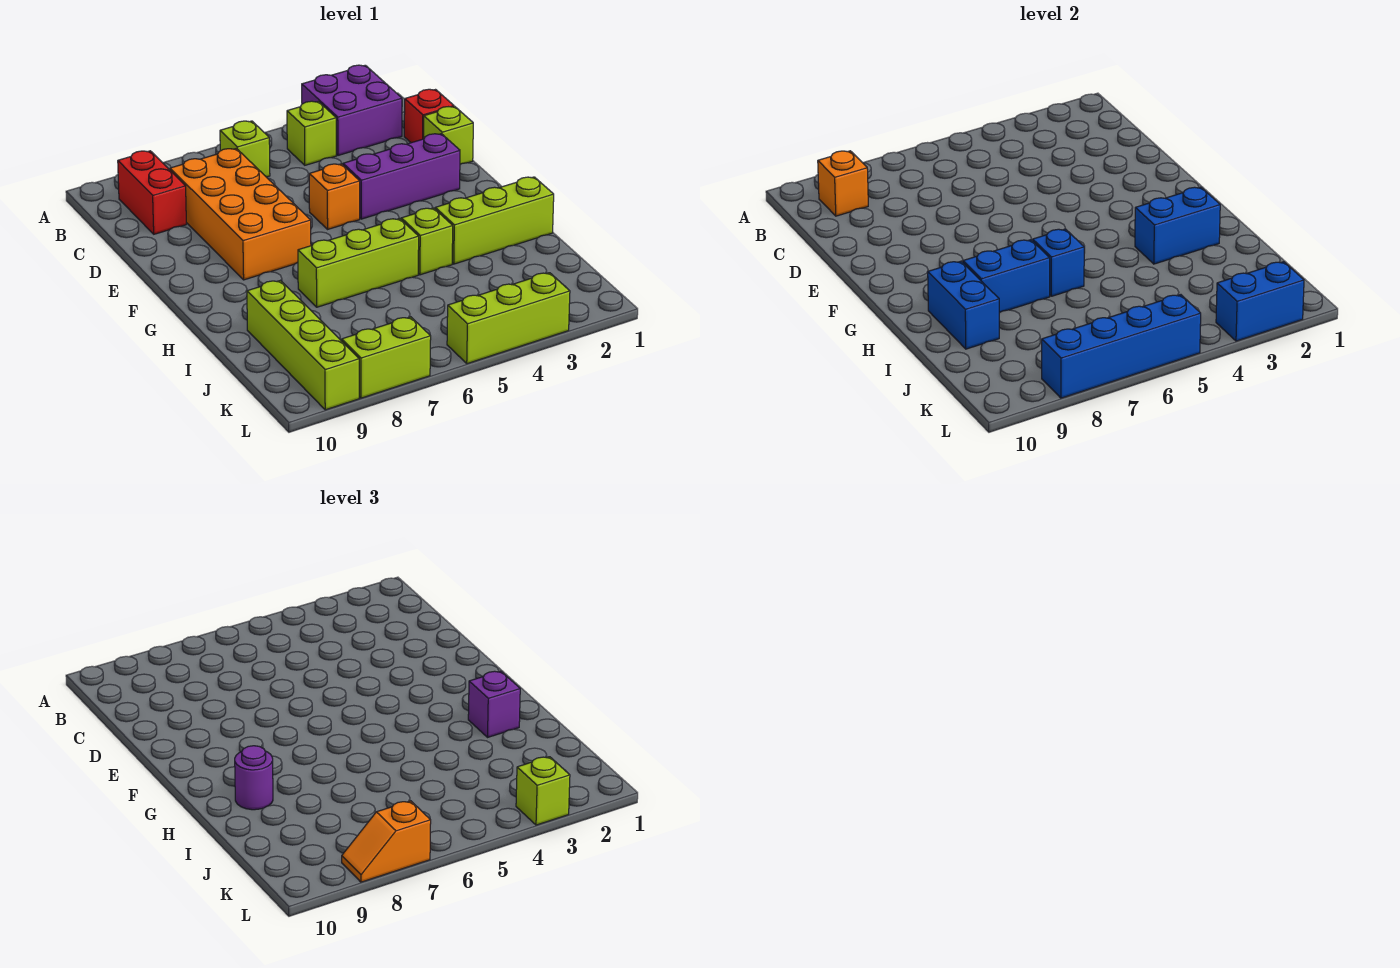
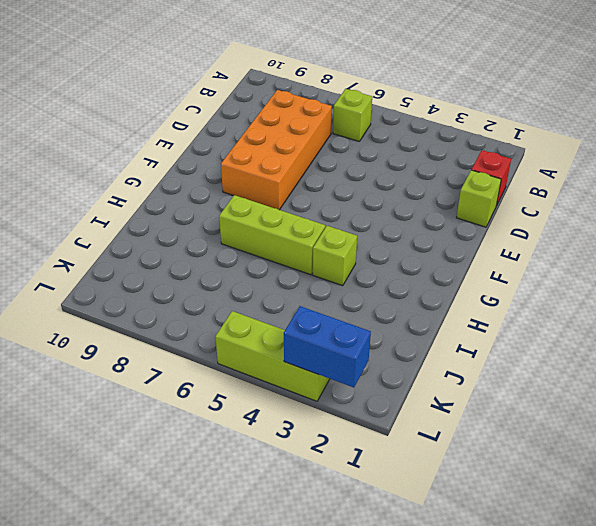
none -> purple 2x2 brick [302,65,402,155]
none -> lime 1x1 brick [287,101,336,165]
none -> red 1x2 brick [118,151,186,234]

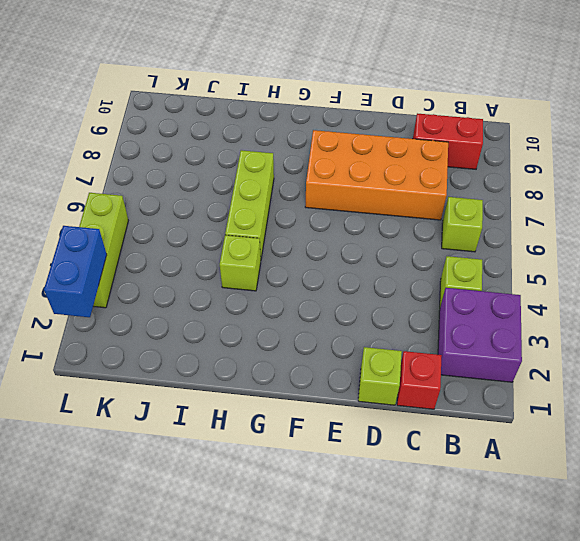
none -> purple 1x3 brick [343,134,460,219]
none -> orange 1x1 brick [309,164,360,229]
none -> lime 1x3 brick [435,177,554,264]

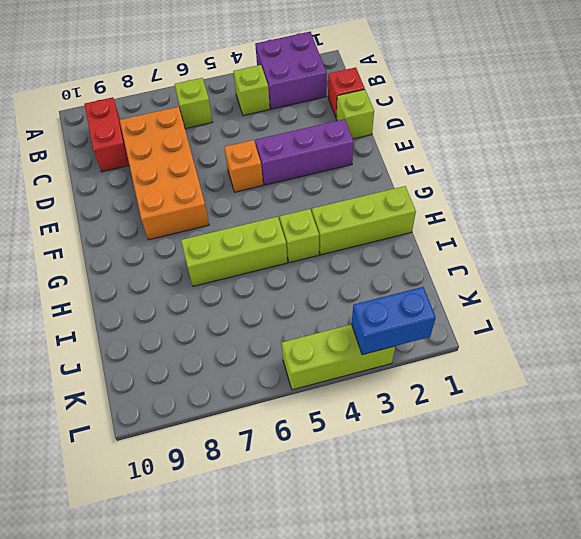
none -> lime 1x4 brick [247,280,359,410]
none -> lime 1x2 brick [342,317,431,398]
none -> orange 1x1 brick [818,151,868,216]

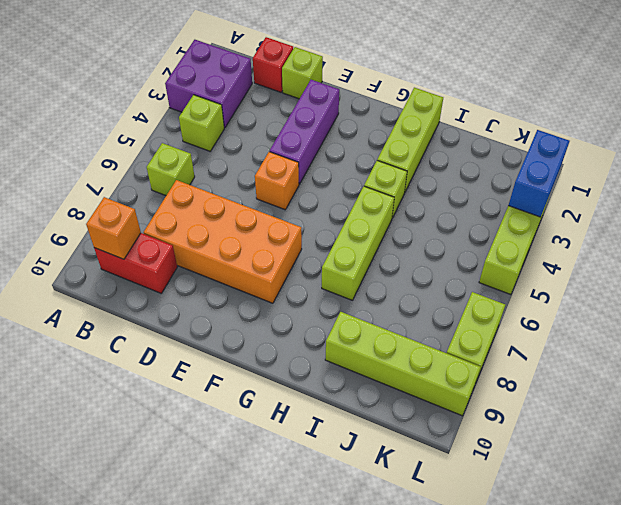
none -> blue 1x2 brick [1135,187,1220,264]
none -> blue 1x1 brick [1033,229,1084,296]
none -> blue 1x2 brick [963,240,1050,313]

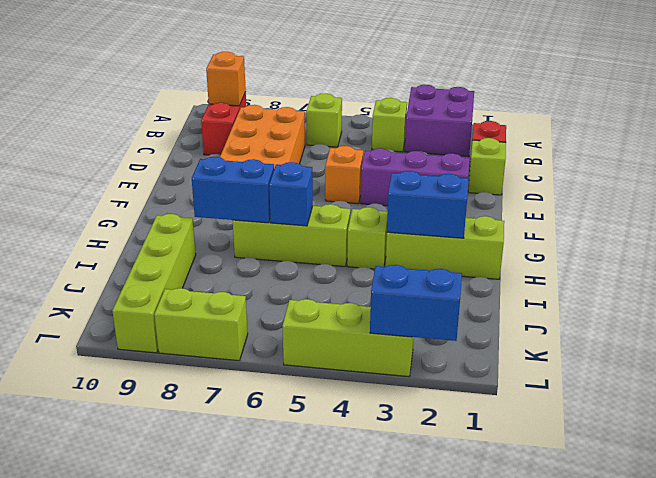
none -> blue 1x2 brick [928,261,999,349]
none -> blue 1x4 brick [1042,295,1201,398]
none -> purple 1x1 brick [468,671,520,737]

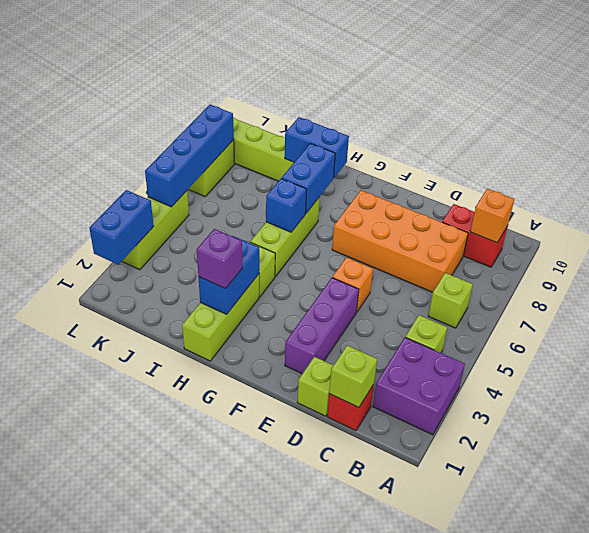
lime 1x1 brick [329,345,377,407] -> lime 1x1 brick moved to [516,757,570,825]
none -> purple 1x1 round brick [235,746,273,810]
none -> orange 1x2 slope [342,801,431,882]

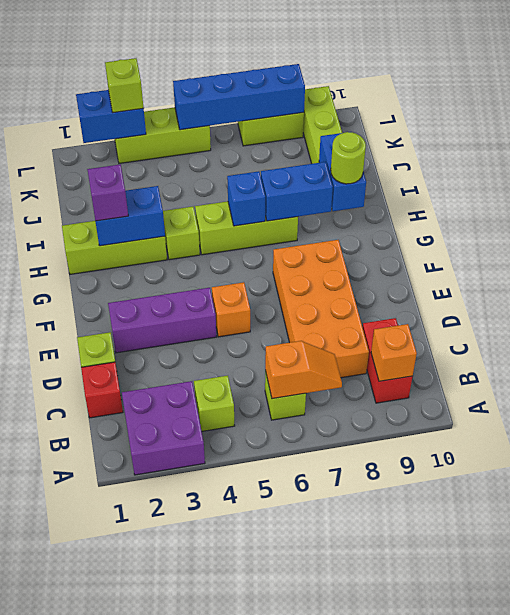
orange 1x2 slope [265,341,342,399] -> orange 1x2 slope moved to [342,801,431,882]
lime 1x1 round brick [331,132,366,184] -> purple 1x1 round brick [235,746,273,810]

